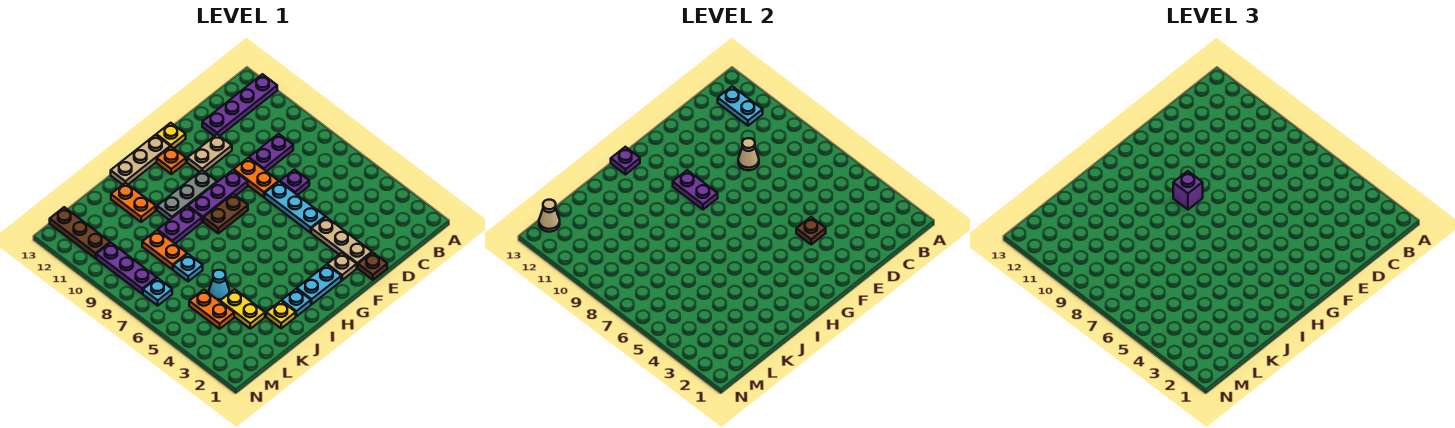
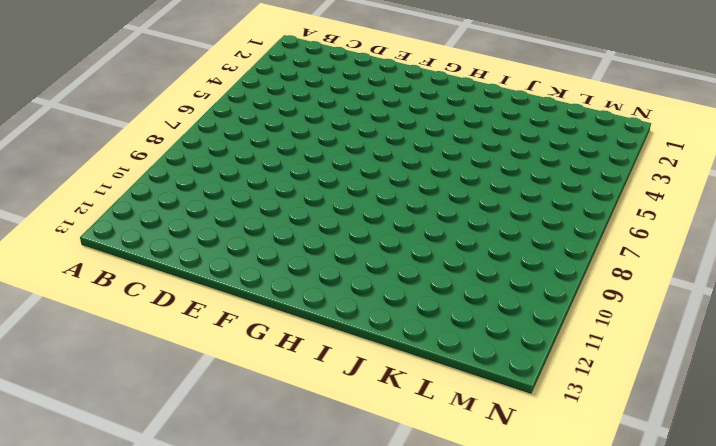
none -> purple 1x4 plate [202,74,277,136]
none -> purple 1x2 plate [249,134,293,172]
none -> purple 1x1 plate [280,169,309,195]
none -> brown 1x1 plate [358,252,387,280]

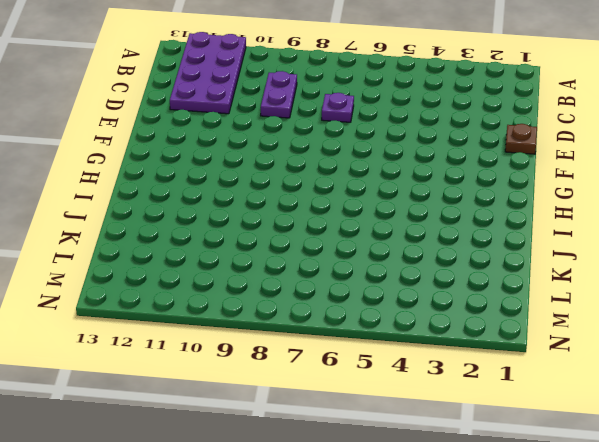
purple 2x4 plate [170,32,246,114] -> purple 1x4 plate [202,74,277,136]
none -> tan 1x3 plate [311,217,372,268]
none -> cyan 1x3 plate [265,181,325,233]
none -> orange 1x2 plate [234,158,279,197]
none -> tan 1x2 plate [187,134,232,172]

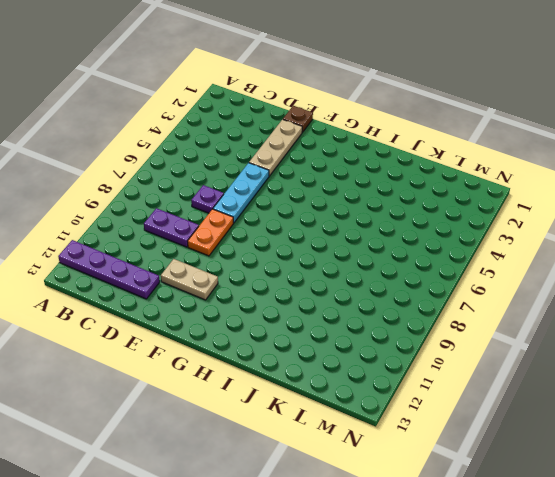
none -> tan 1x1 plate [327,253,357,280]
none -> purple 1x3 plate [188,170,248,222]
none -> yellow 1x1 plate [156,123,186,148]
none -> cyan 1x2 plate [297,265,341,304]

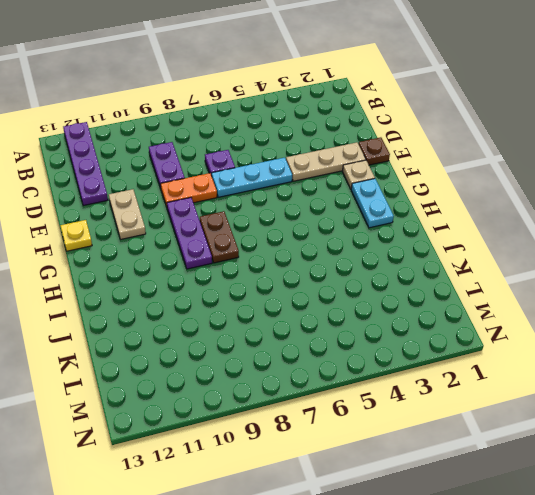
none -> grey 1x3 plate [157,170,217,220]
none -> orange 1x1 plate [157,147,186,174]
none -> tan 1x3 plate [111,135,170,185]
none -> cyan 1x1 plate [282,289,311,316]

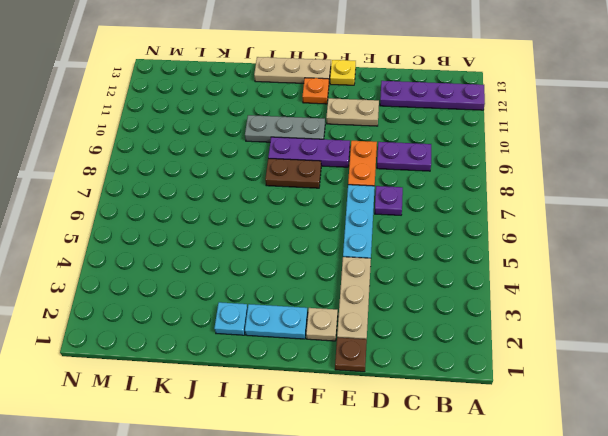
none -> purple 1x2 plate [158,206,202,244]
none -> yellow 1x1 plate [266,301,296,328]
none -> orange 1x2 plate [111,183,156,222]
none -> yellow 1x2 plate [220,289,265,329]

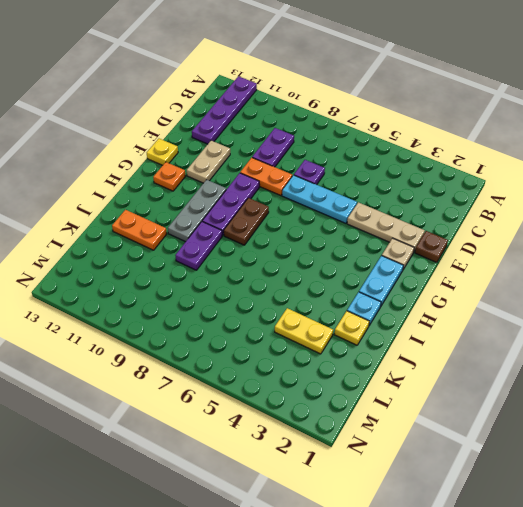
none -> tan 1x3 plate [111,135,170,185]
none -> cyan 1x1 cone [209,270,229,301]
none -> cyan 1x1 plate [173,254,203,281]
none -> orange 1x2 plate [142,230,187,270]

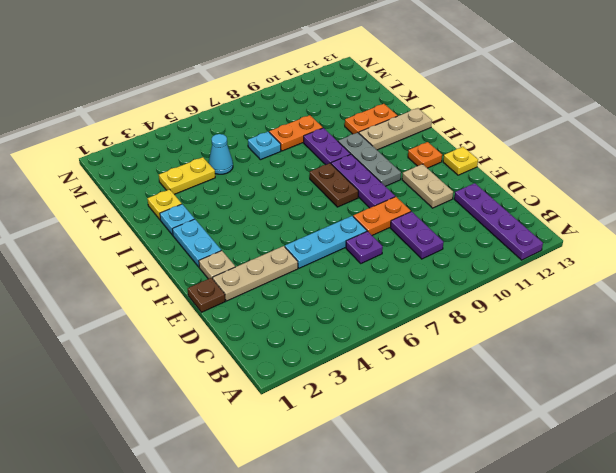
tan 1x3 plate [359,108,432,150] -> tan 1x3 plate turned to [111,135,170,185]
none -> orange 1x2 plate [189,290,234,329]
none -> cyan 1x1 plate [143,278,172,306]
none -> purple 1x3 plate [96,243,157,294]
none -> brown 1x3 plate [50,207,110,258]

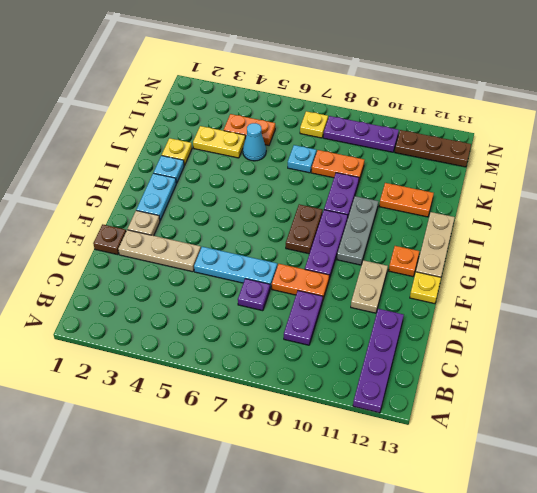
yellow 1x1 plate [300,111,328,138] -> cyan 1x1 plate [143,278,172,306]
none -> cyan 1x2 plate [718,86,763,126]
none -> tan 1x1 cone [738,138,759,170]
none -> brown 1x1 plate [796,217,826,244]
none -> purple 1x2 plate [673,170,718,210]

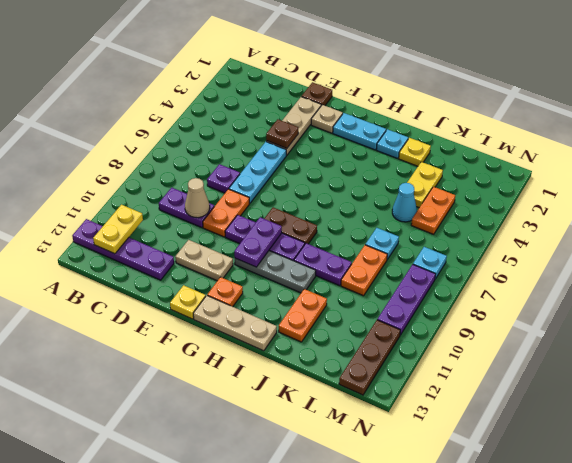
yellow 1x2 plate [93,205,143,254] -> cyan 1x2 plate [718,86,763,126]
none -> purple 1x1 plate [611,147,640,174]
none -> tan 1x1 cone [539,200,560,232]
none -> purple 1x1 brick [1173,171,1203,210]

